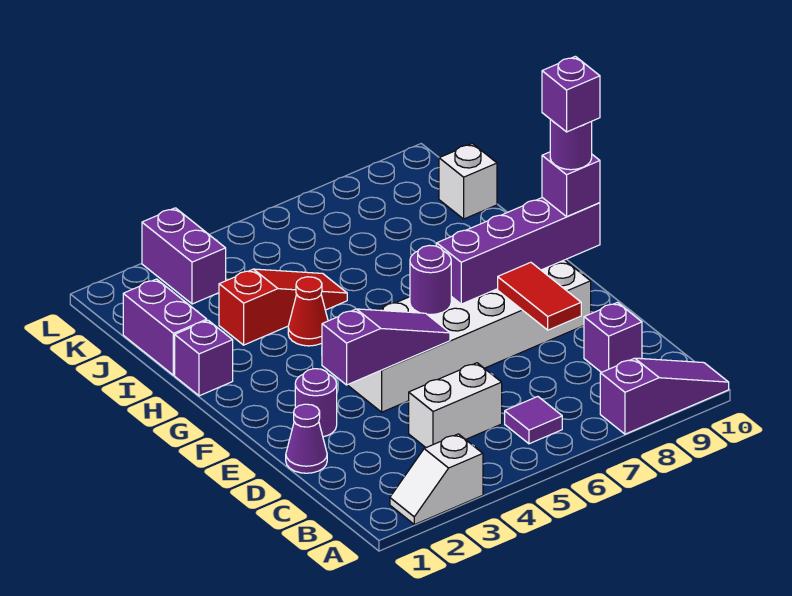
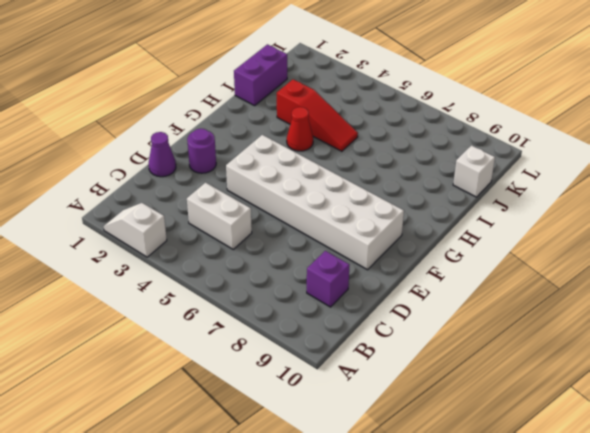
none -> purple 1x3 slope [600,358,729,434]
none -> purple 1x1 tile [505,397,562,444]
none -> purple 1x1 brick [175,320,233,396]

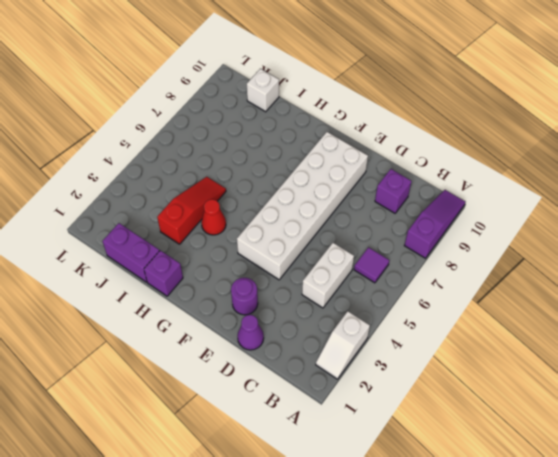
none -> purple 1x2 brick [142,208,226,304]
none -> red 1x2 tile [498,262,581,330]
none -> purple 1x3 slope [322,309,450,385]

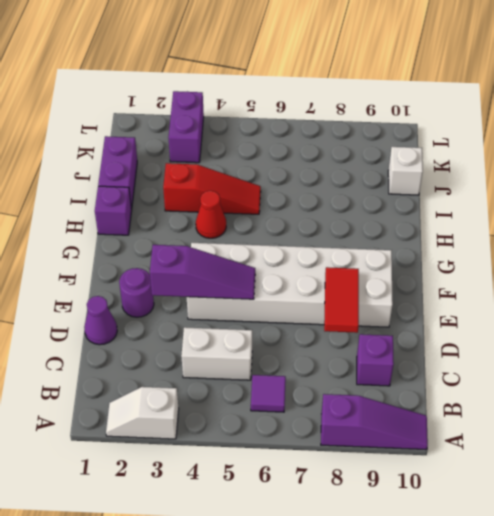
none -> purple 1x1 round brick [410,245,451,315]
none -> purple 1x4 brick [437,198,600,304]
none -> purple 1x1 brick [542,152,600,217]

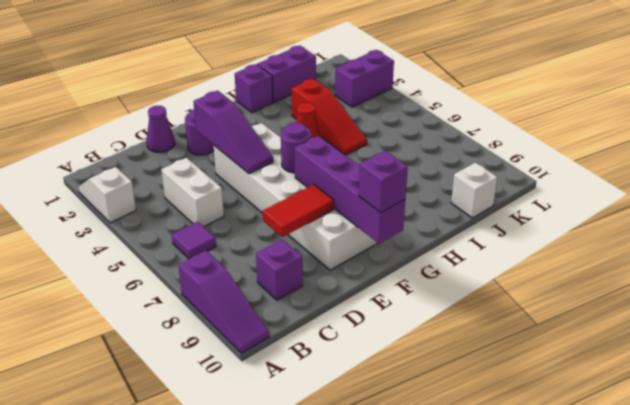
none -> purple 1x1 round brick [550,119,592,170]
none -> purple 1x1 brick [542,56,600,132]

